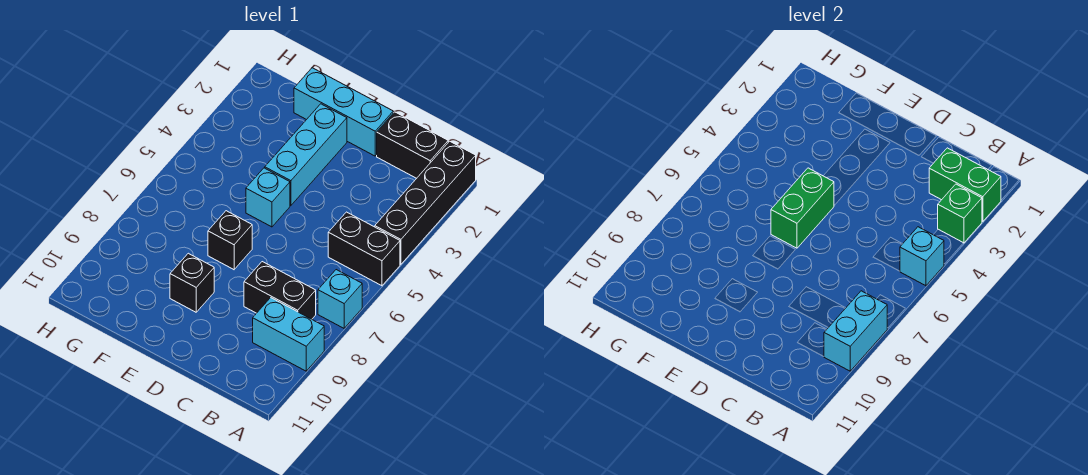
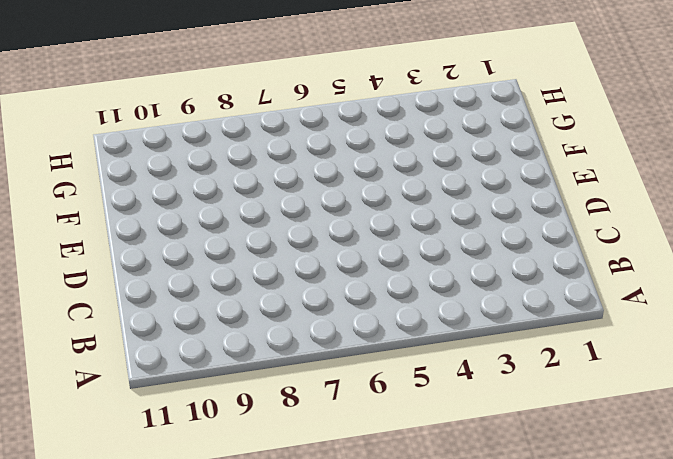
none -> black 1x4 brick [375,141,476,264]
none -> black 1x2 brick [328,212,400,286]
none -> cyan 1x1 brick [318,270,362,328]

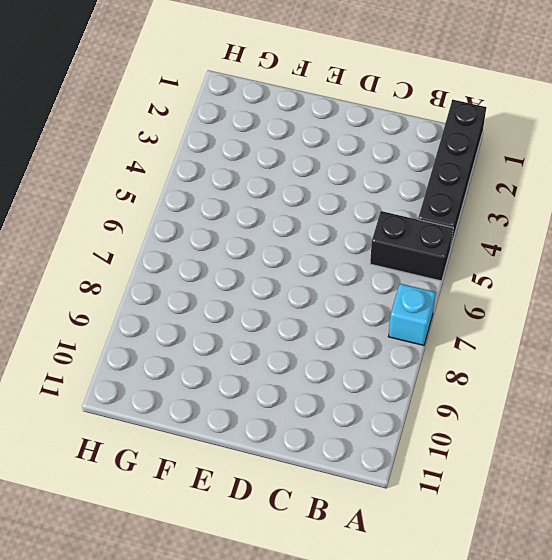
none -> cyan 1x2 brick [253,298,324,371]
none -> black 1x2 brick [377,112,448,178]
none -> black 1x2 brick [244,262,316,319]

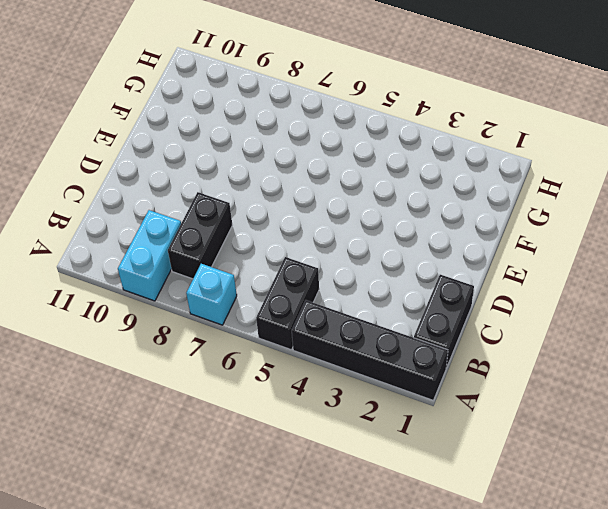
none -> cyan 1x3 brick [294,68,393,156]
none -> cyan 1x3 brick [265,104,347,206]
none -> cyan 1x1 brick [246,168,290,227]

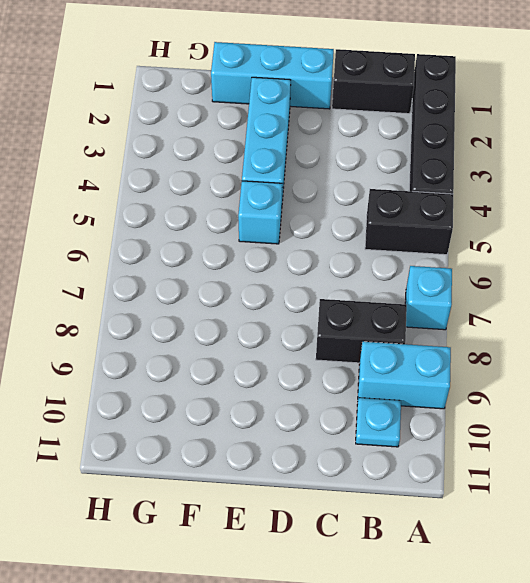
cyan 1x1 plate [356,398,401,447] -> none
none -> black 1x1 brick [208,211,252,270]
none -> black 1x1 brick [170,253,214,312]
none -> green 1x2 brick [929,148,1001,222]

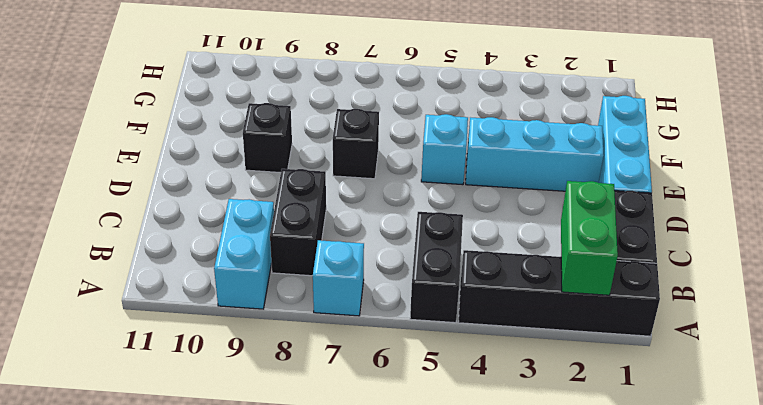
none -> green 1x1 brick [938,184,982,243]
none -> cyan 1x1 brick [900,227,944,286]
none -> cyan 1x2 brick [824,291,887,371]

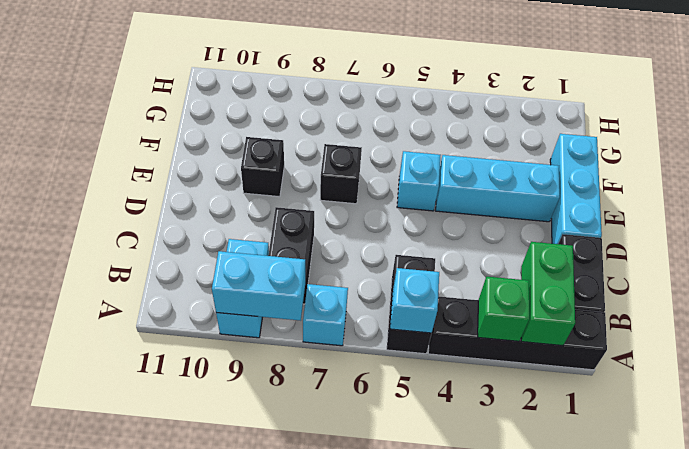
none -> green 1x2 brick [771,168,834,248]

